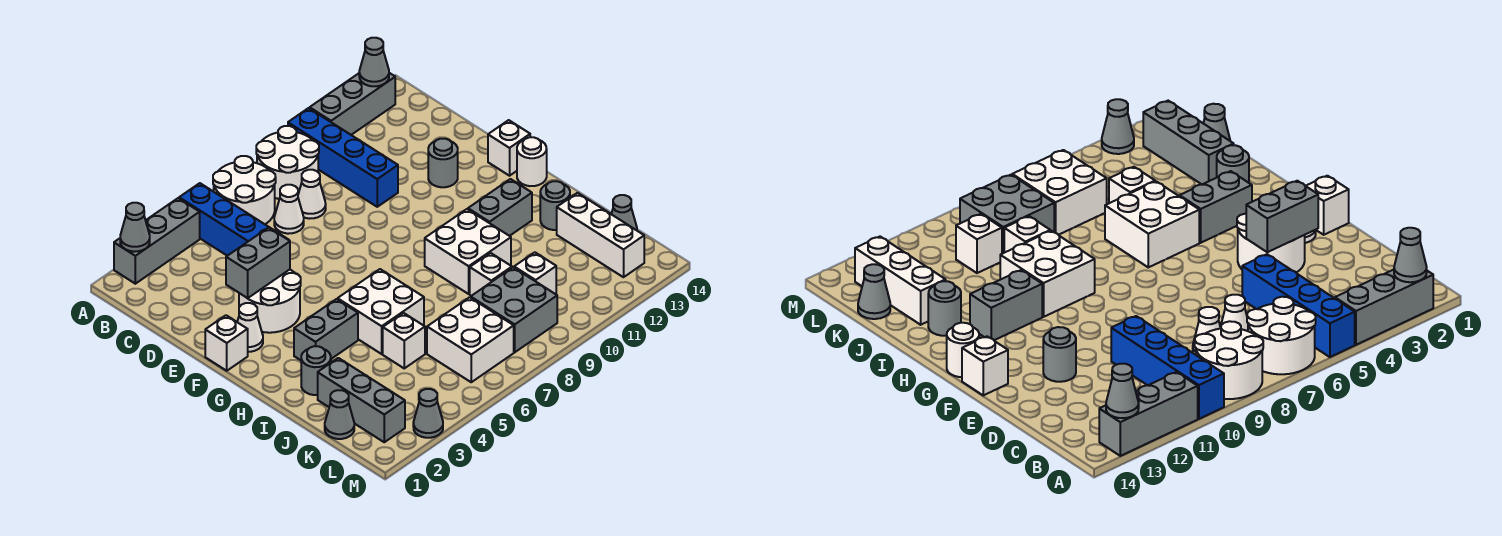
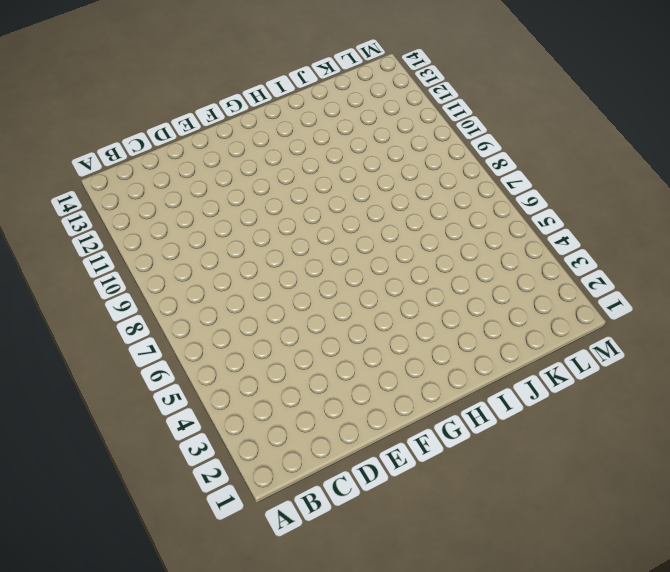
none -> grey 1x3 brick [114,198,200,284]
none -> blue 1x4 brick [179,183,289,256]
none -> white 2x2 round brick [213,156,276,224]
none -> white 2x2 round brick [256,126,319,199]

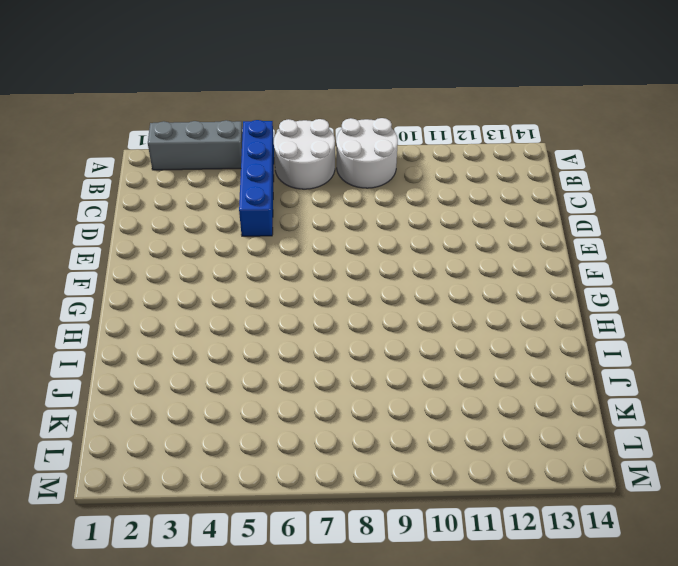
none -> blue 1x4 brick [288,108,398,207]
none -> grey 1x3 brick [310,73,395,135]
none -> white 1x1 cone [274,185,304,234]
none -> white 1x1 cone [298,170,326,219]

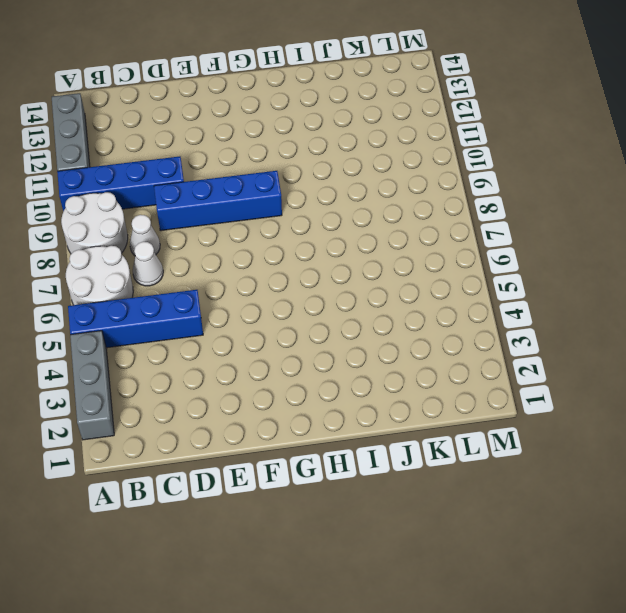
blue 1x4 brick [154,171,282,231] -> none
none -> white 2x2 round brick [239,270,301,333]
none -> grey 1x1 round brick [428,139,458,187]
none -> white 1x1 brick [205,315,248,371]
none -> white 1x1 cone [237,303,263,352]

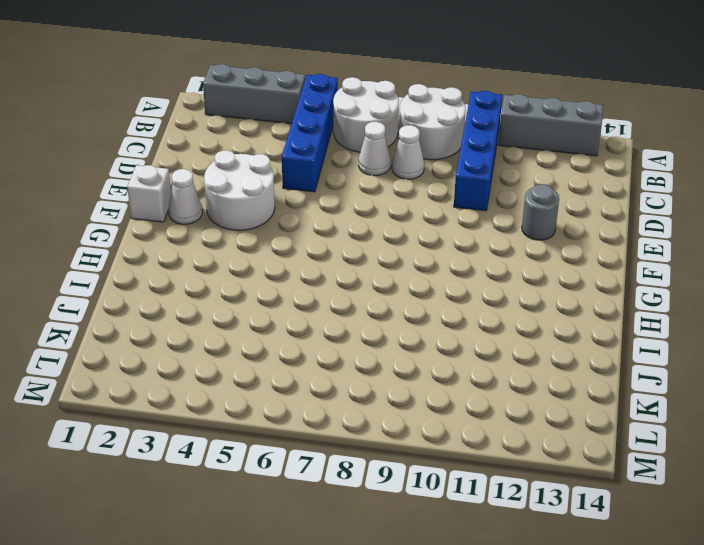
none -> white 1x1 brick [488,120,530,176]
none -> white 1x1 round brick [517,137,547,186]
none -> grey 1x2 brick [294,299,358,360]
none -> white 2x2 brick [338,269,424,354]

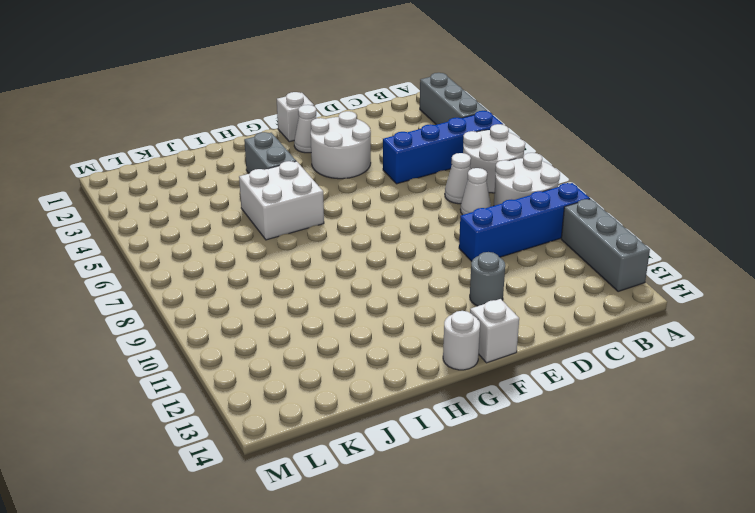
none -> white 2x2 brick [425,209,511,294]
none -> grey 1x2 brick [468,179,532,236]
none -> grey 1x1 round brick [301,346,331,395]
none -> grey 1x1 round brick [540,181,570,230]

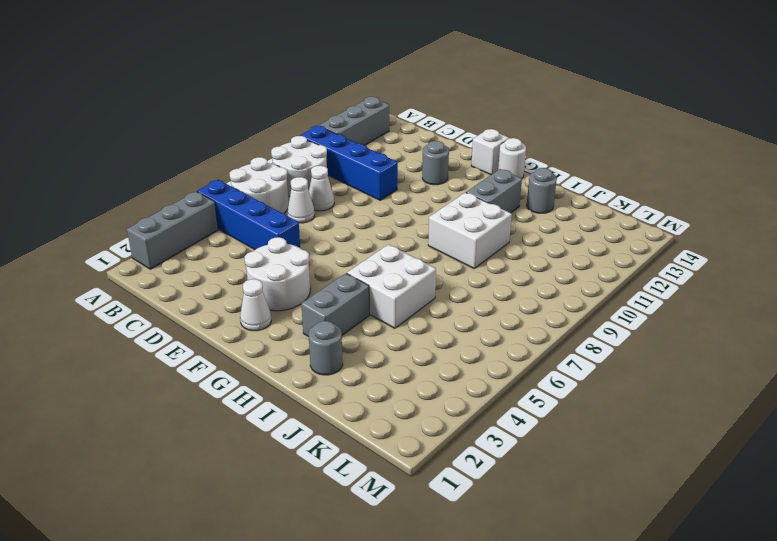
none -> white 1x1 brick [205,315,248,371]
none -> grey 1x3 brick [318,358,405,442]
none -> white 1x1 brick [383,313,425,368]
none -> white 1x1 brick [470,253,512,296]

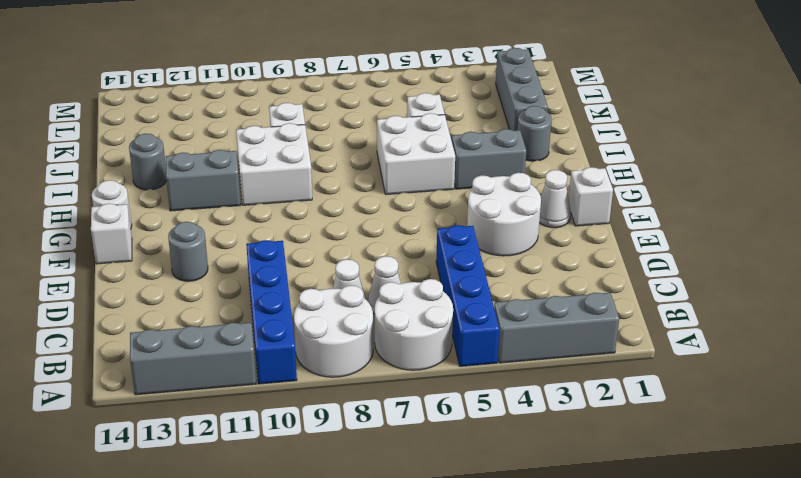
none -> white 1x3 brick [557,193,644,277]
none -> grey 1x1 cone [325,390,354,439]
none -> white 2x2 brick [427,297,514,382]
none -> grey 2x2 brick [471,267,557,352]

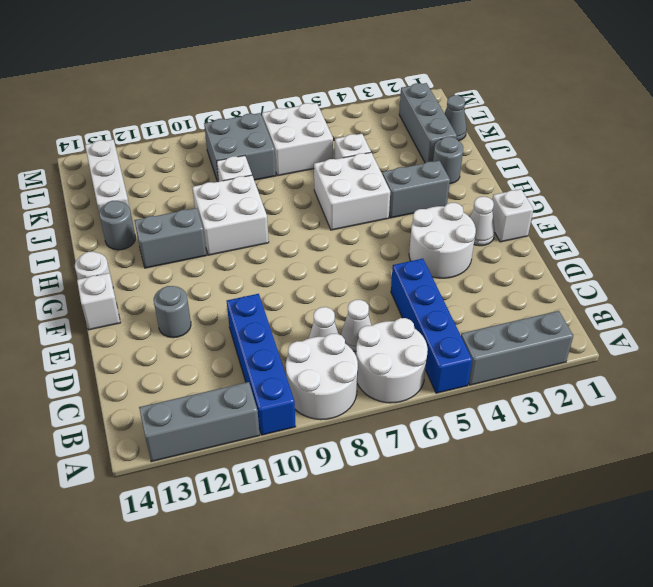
none -> white 1x1 brick [514,252,556,294]
none -> grey 1x1 cone [612,195,637,230]
none -> grey 1x1 cone [413,389,443,438]
none -> grey 1x1 cone [120,203,150,252]

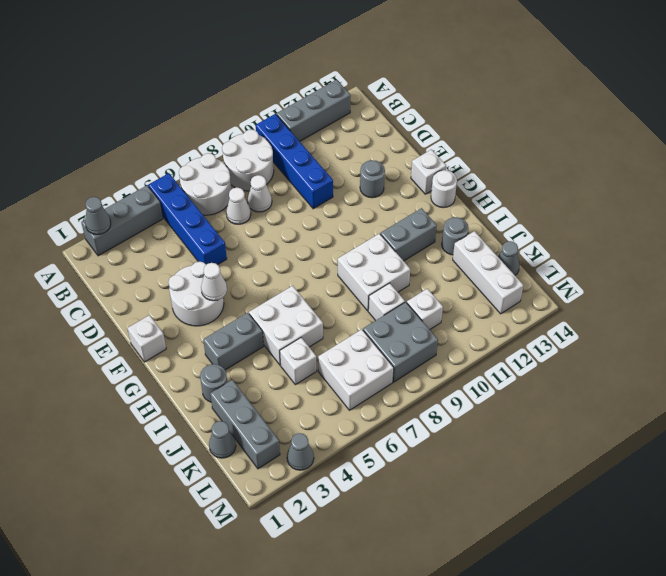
white 1x1 cone [201,263,227,301] -> white 1x1 cone moved to [237,303,263,352]
none -> grey 1x1 cone [359,38,389,86]
none -> grey 1x2 brick [226,228,290,298]

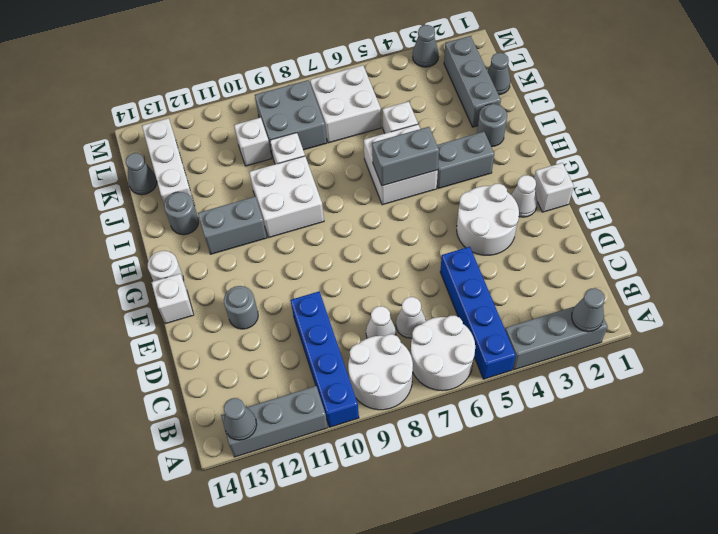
grey 1x2 brick [372,127,439,186] -> grey 1x2 brick moved to [226,228,290,298]

